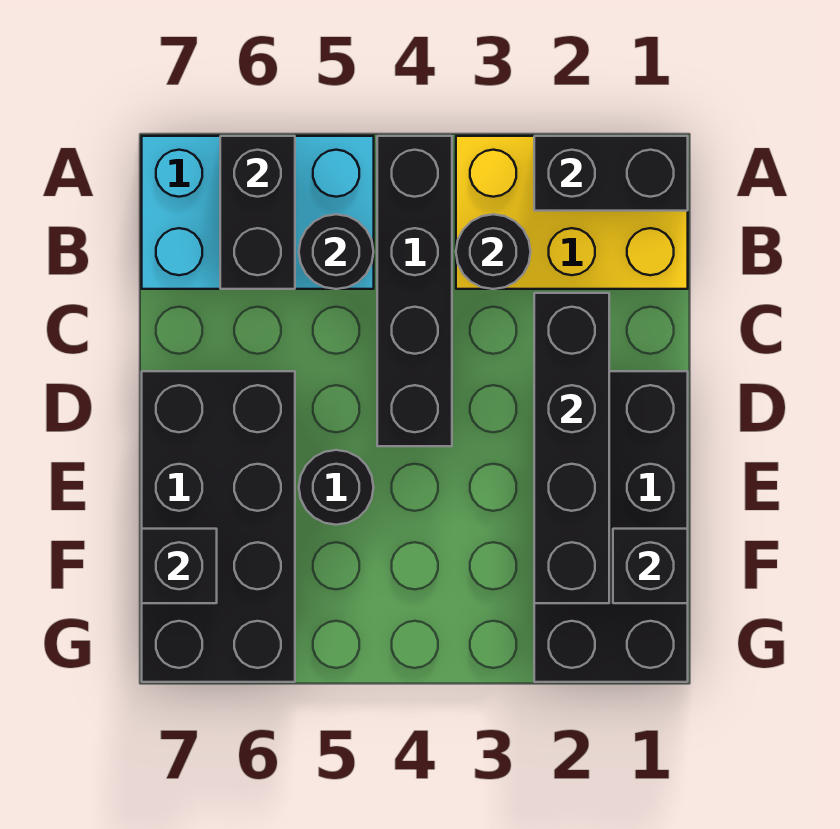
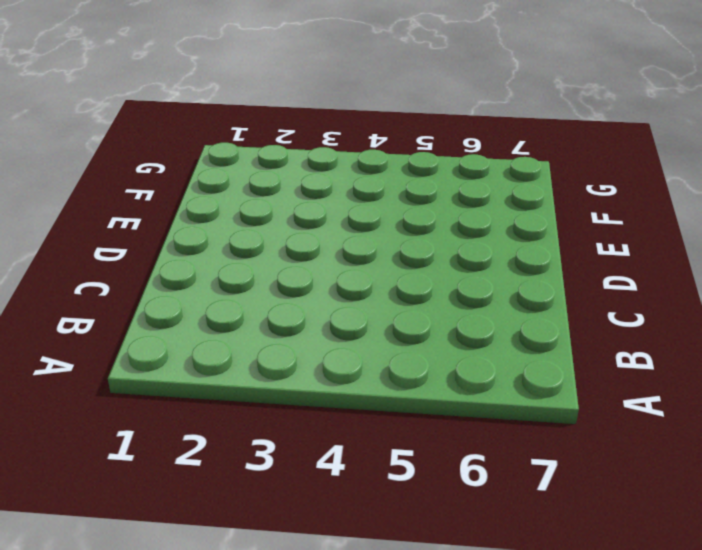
none -> yellow 2x3 brick [456,136,688,289]
none -> black 1x4 brick [377,136,452,446]
none -> cyan 2x3 brick [142,136,374,289]

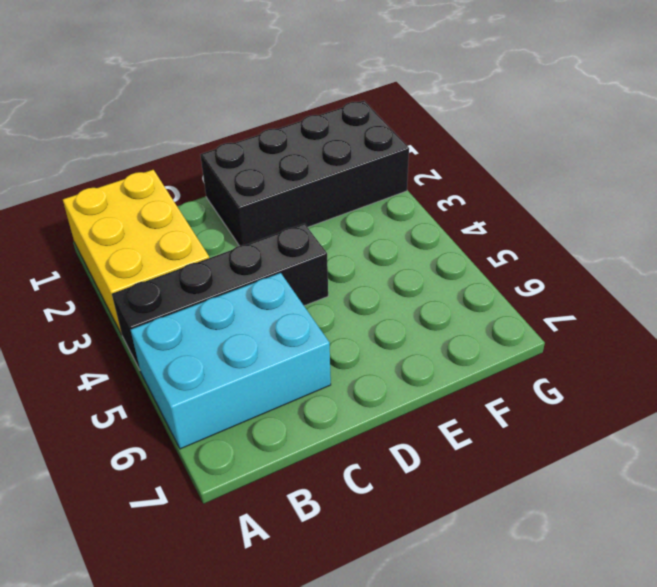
cyan 2x3 brick [131,273,331,449] -> cyan 2x3 brick turned to [142,136,374,289]
none -> black 2x4 brick [142,371,295,682]
none -> black 1x1 round brick [299,450,374,525]
none -> black 1x2 brick [534,136,688,211]

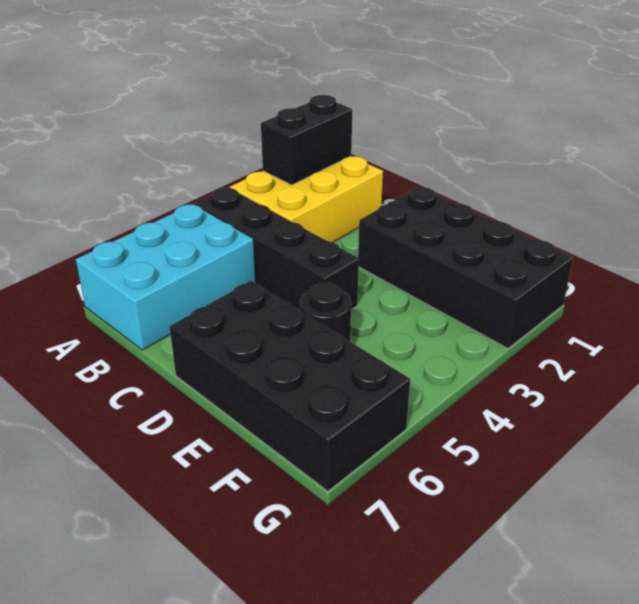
none -> black 1x2 brick [220,136,295,289]
none -> black 1x1 round brick [456,214,531,289]
none -> black 1x1 round brick [299,214,374,289]

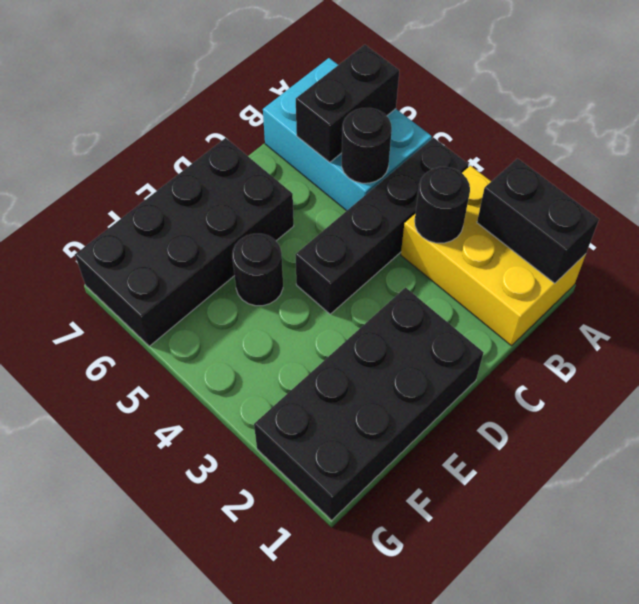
none -> black 1x4 brick [534,293,609,603]
none -> black 1x1 brick [613,529,688,603]
none -> black 1x1 brick [142,529,217,603]

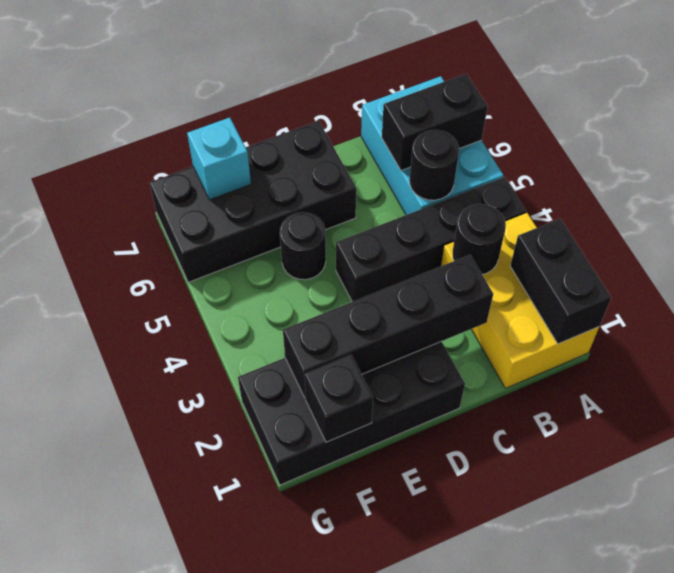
cyan 1x1 brick [187,118,251,200] -> black 1x1 brick [142,529,217,603]

